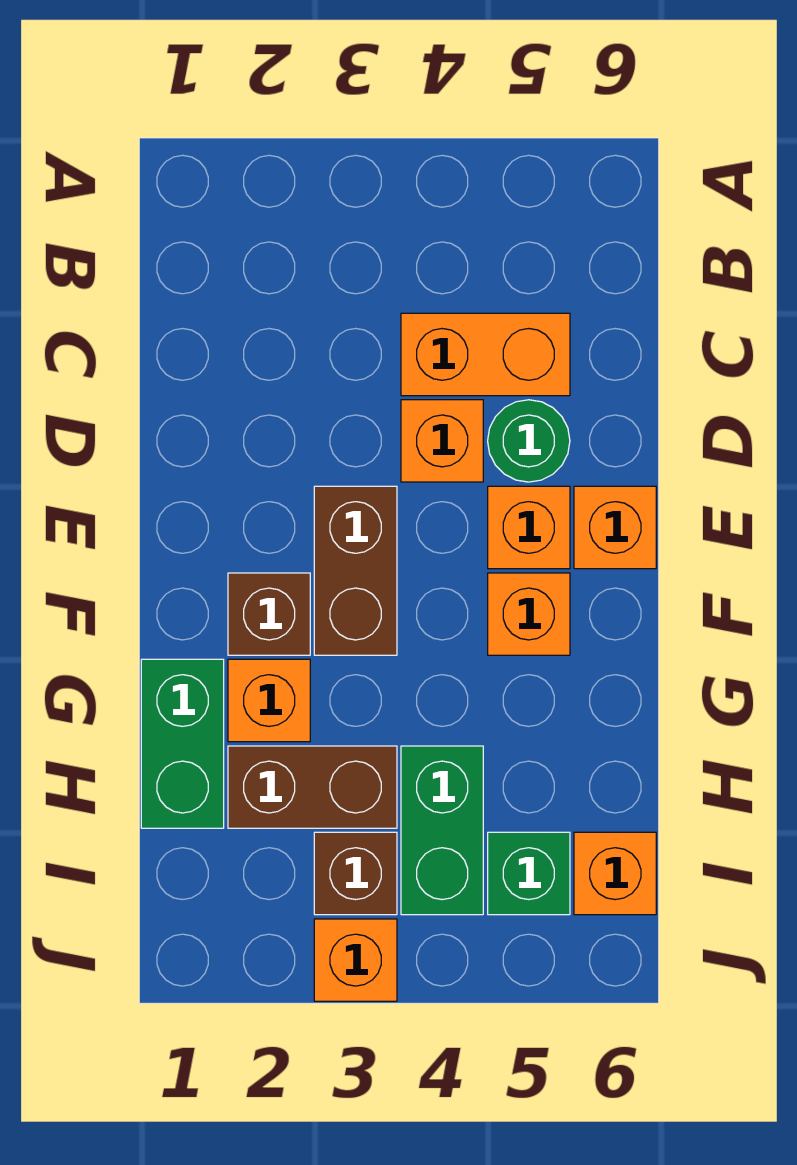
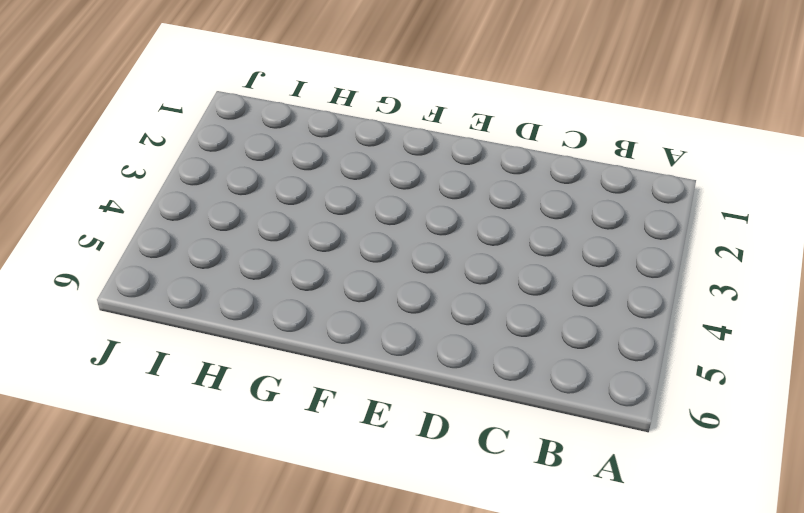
none -> orange 1x2 brick [401,313,570,396]
none -> orange 1x1 brick [401,400,483,482]
none -> green 1x1 round brick [488,400,570,482]

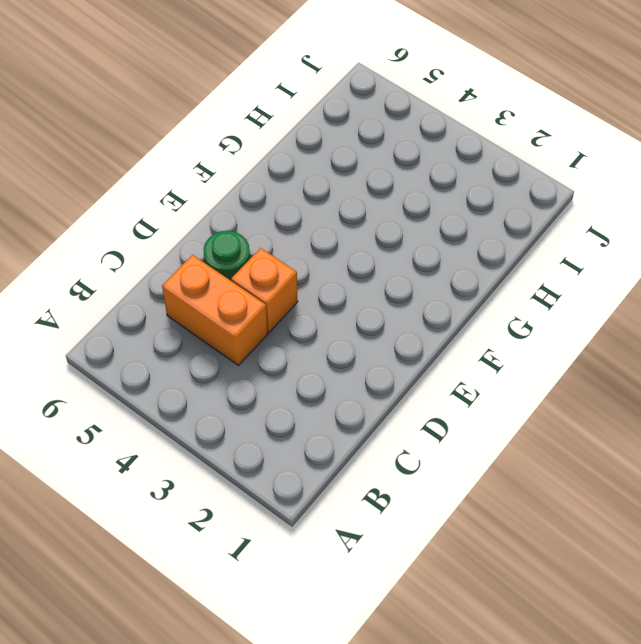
none -> brown 1x2 brick [314,486,397,655]
none -> orange 1x1 brick [488,486,570,569]
none -> orange 1x1 brick [574,486,656,569]

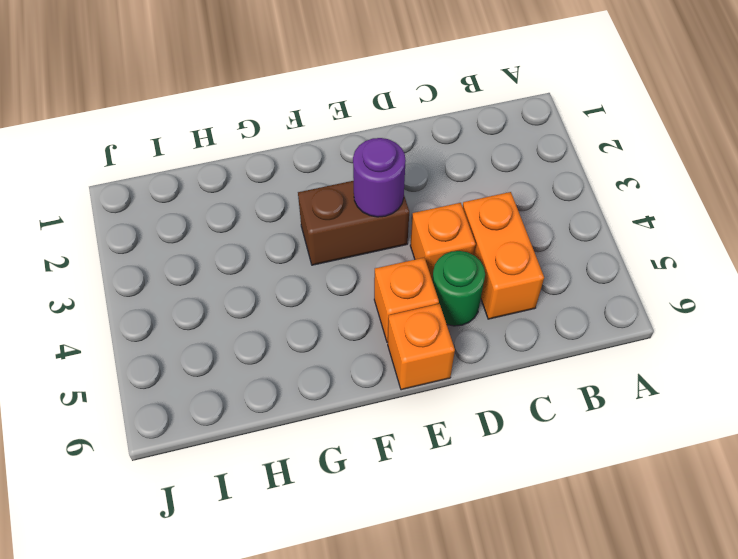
purple 1x1 round brick [353,138,406,217] -> none
none -> brown 1x1 brick [228,573,310,655]
none -> orange 1x1 brick [488,573,570,655]
none -> green 1x2 brick [141,659,224,828]

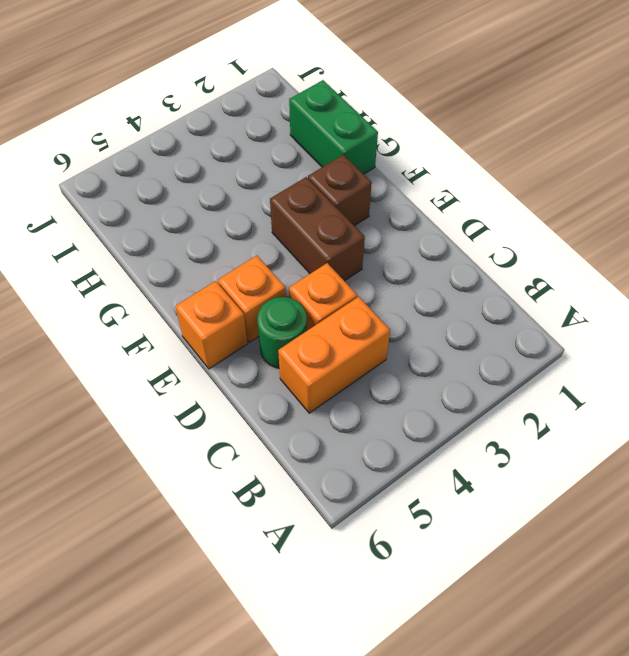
none -> orange 1x1 brick [488,573,570,655]
none -> orange 1x1 brick [228,659,310,742]
none -> brown 1x2 brick [228,746,397,828]

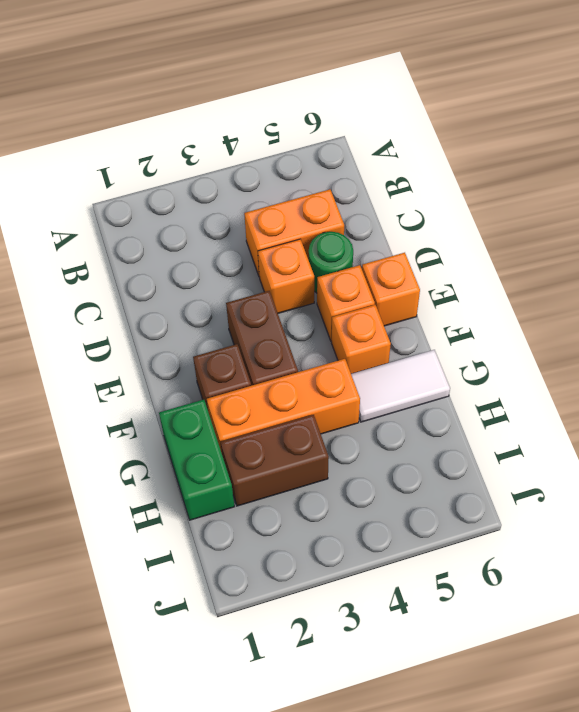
orange 1x3 brick [207,359,360,453] -> orange 1x1 brick [228,659,310,742]
white 1x2 tile [351,350,450,422] -> none
none -> green 1x2 brick [401,746,483,915]
none -> brown 1x1 brick [314,832,397,915]
none -> green 1x1 brick [488,832,570,915]

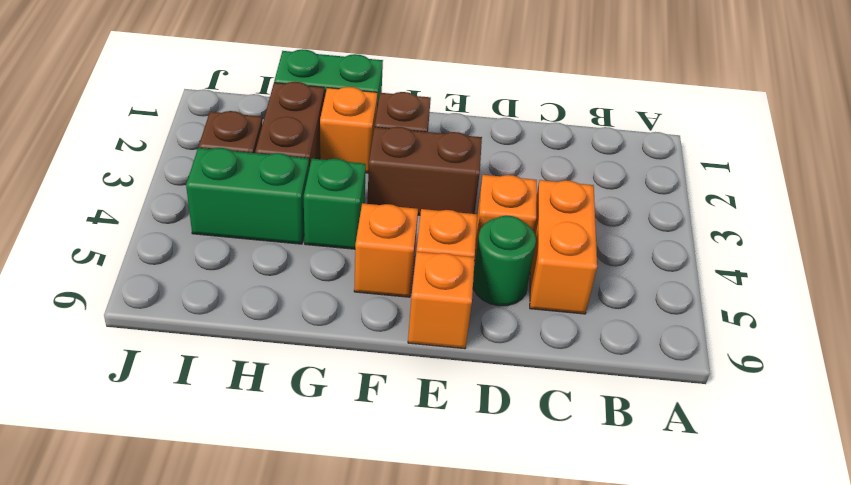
green 1x1 brick [304,159,366,249] -> green 1x1 brick moved to [488,832,570,915]
none -> orange 1x1 brick [574,832,656,915]
none -> orange 1x1 brick [314,919,397,1001]

